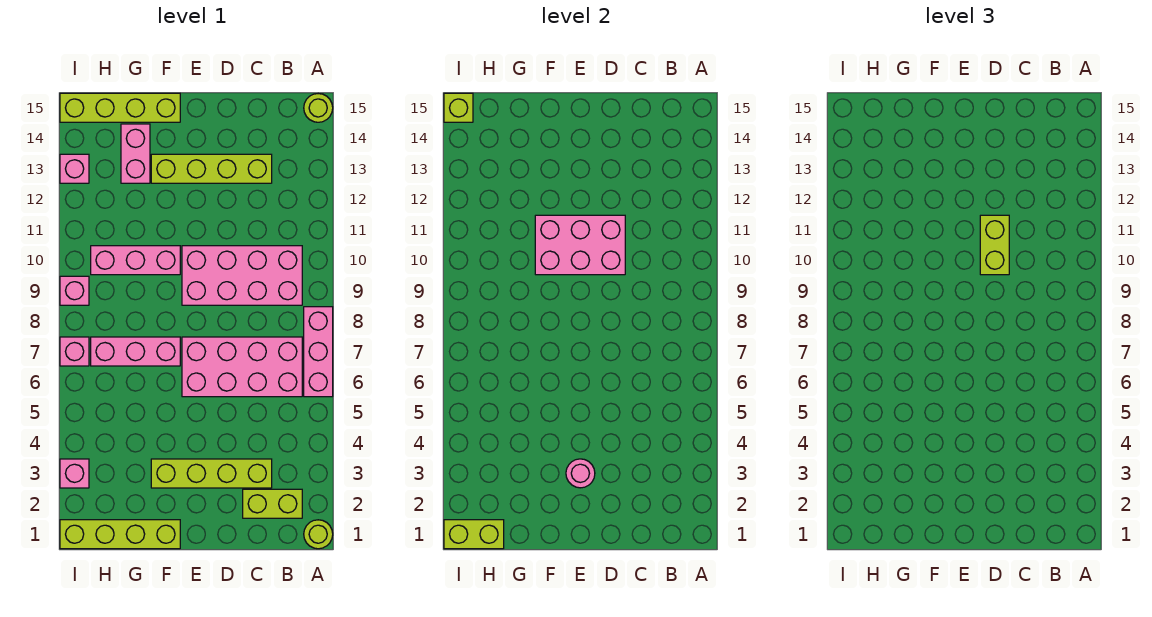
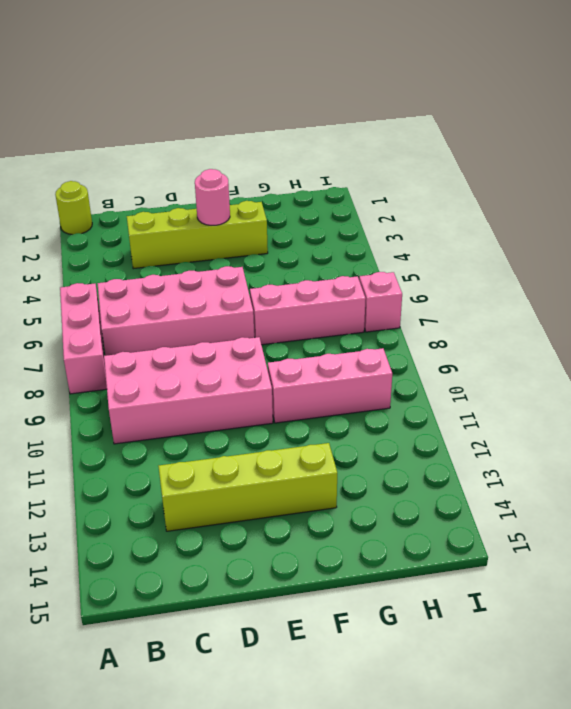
none -> lime 1x1 round brick [304,94,333,122]
none -> lime 1x2 brick [243,489,302,518]
none -> lime 1x4 brick [60,520,180,549]

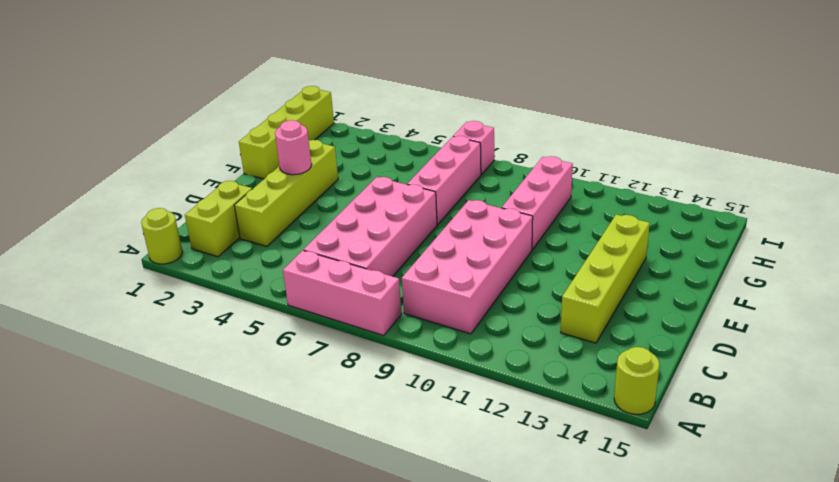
none -> lime 1x4 brick [60,93,180,122]
none -> pink 1x2 brick [121,124,150,183]
none -> pink 1x1 brick [60,459,89,488]

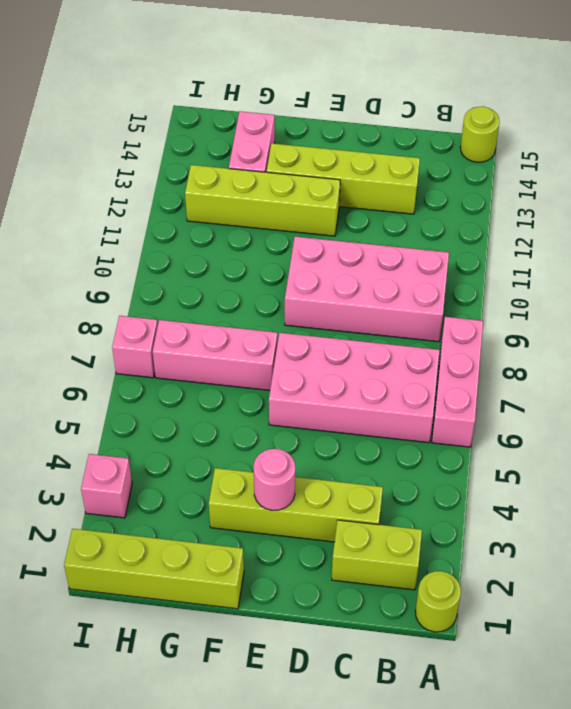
lime 1x4 brick [185,165,340,236] -> lime 1x4 brick moved to [60,93,180,122]
none -> pink 1x3 brick [91,246,180,275]
none -> pink 1x1 brick [60,276,89,305]
none -> pink 1x1 brick [60,154,89,183]

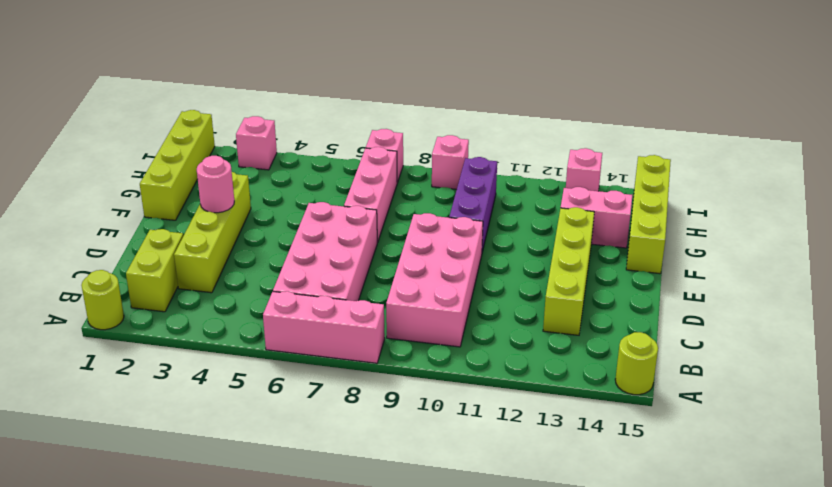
purple 1x3 brick [449,157,497,252] -> pink 1x3 brick [91,246,180,275]
none -> pink 2x3 brick [535,215,625,275]
none -> lime 1x2 brick [444,520,504,549]
none -> lime 1x1 brick [444,93,473,122]

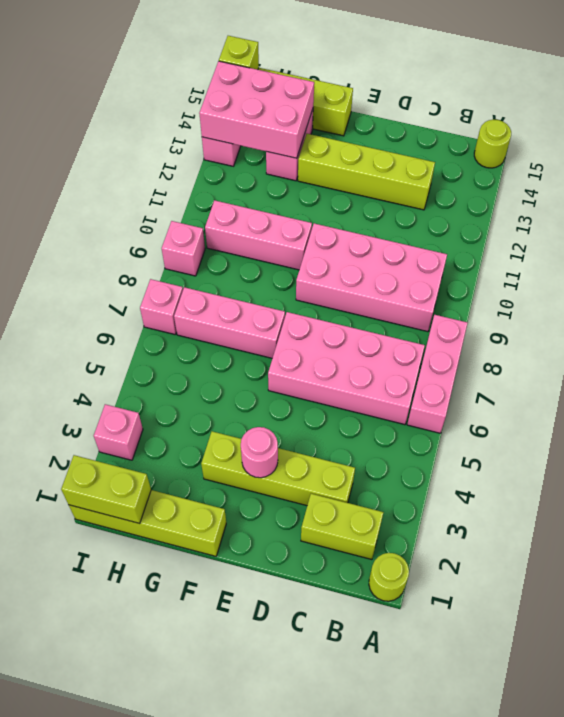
pink 2x3 brick [199,61,314,158] -> pink 2x3 brick moved to [535,215,625,275]
none -> lime 1x2 brick [980,215,1009,275]

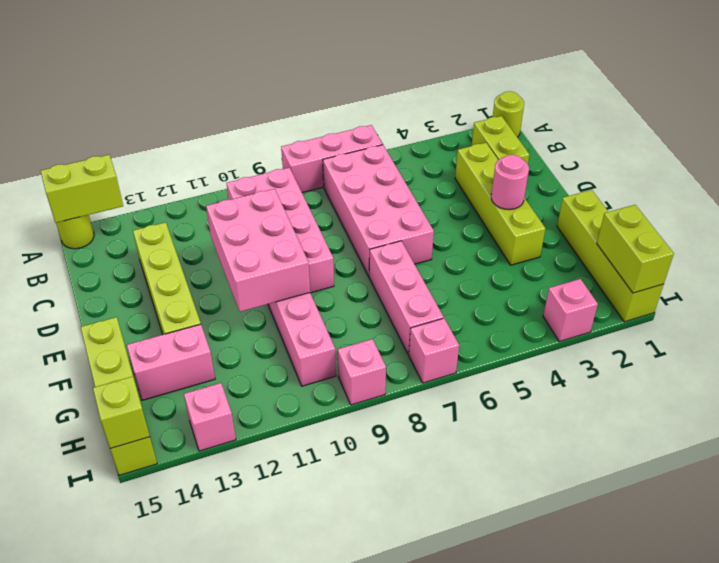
lime 1x2 brick [41,155,123,223] -> lime 1x2 brick moved to [980,215,1009,275]

